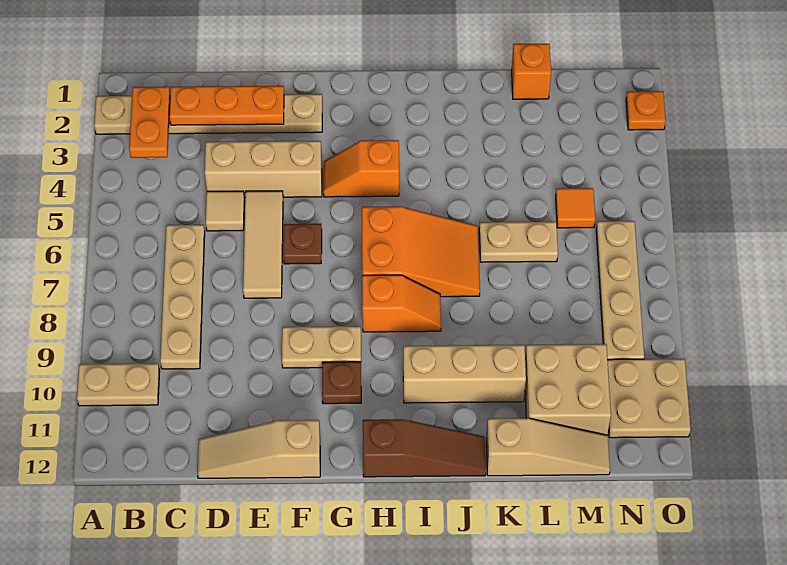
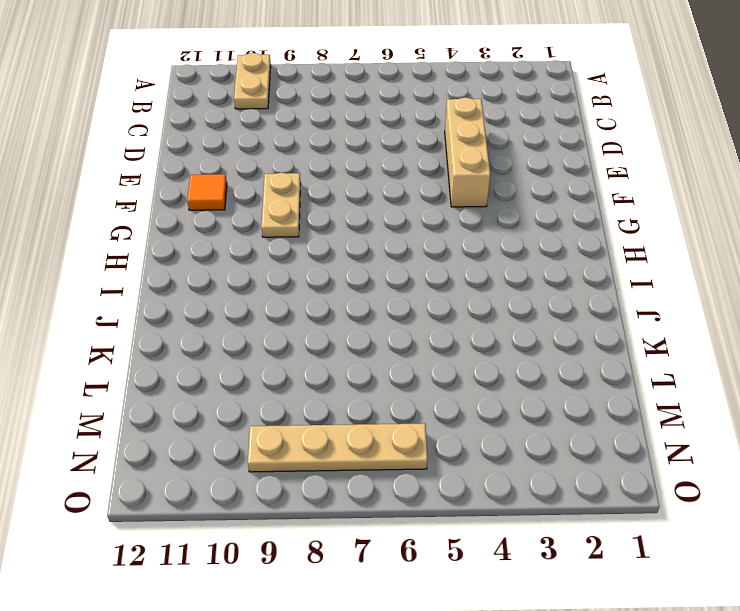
orange 1x1 tile [187,174,227,210] -> orange 1x1 tile moved to [556,188,595,228]
none -> tan 1x6 plate [94,94,322,134]
none -> tan 1x4 plate [160,225,205,369]
none -> tan 1x1 tile [206,191,244,231]

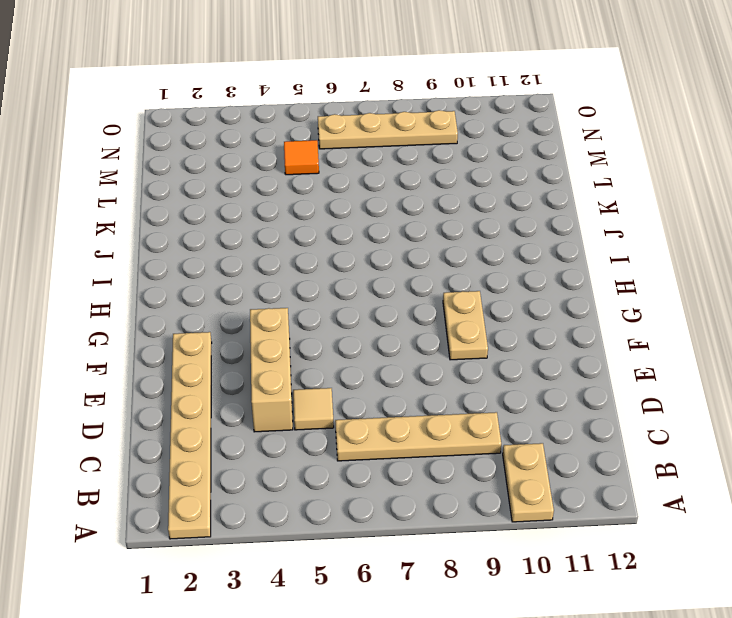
none -> tan 1x3 slope [198,420,320,478]
none -> tan 1x3 tile [243,191,283,298]
none -> brown 1x1 plate [283,224,322,264]

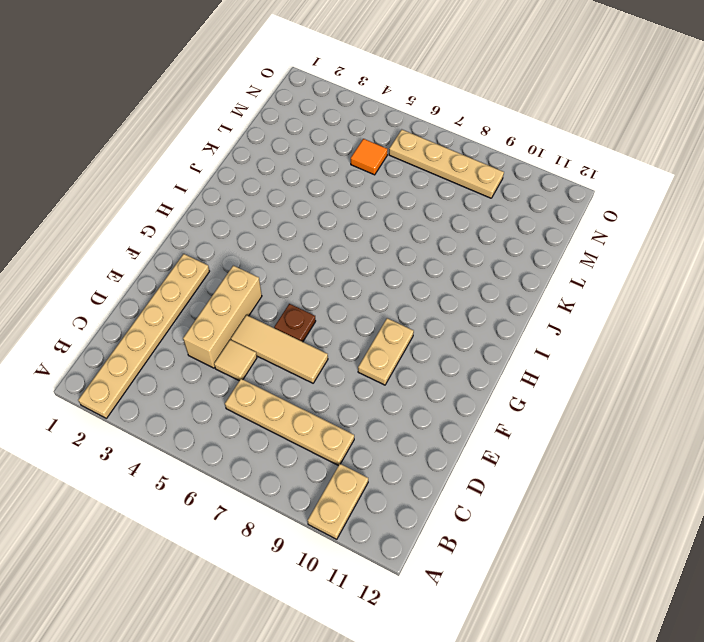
none -> tan 1x3 slope [198,420,320,478]
none -> orange 1x2 slope [323,140,399,197]
none -> brown 1x1 plate [322,362,361,404]

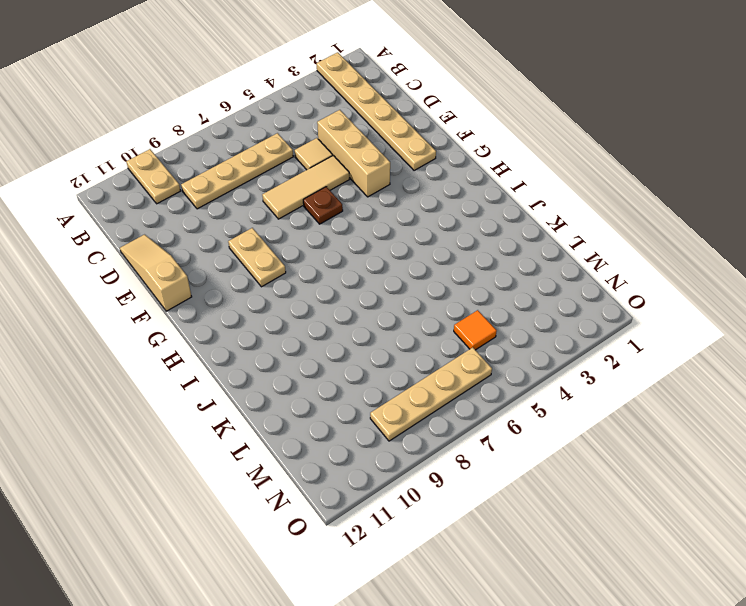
none -> orange 1x2 slope [323,140,399,197]
none -> brown 1x1 plate [322,362,361,404]
none -> orange 2x3 slope [362,206,480,297]

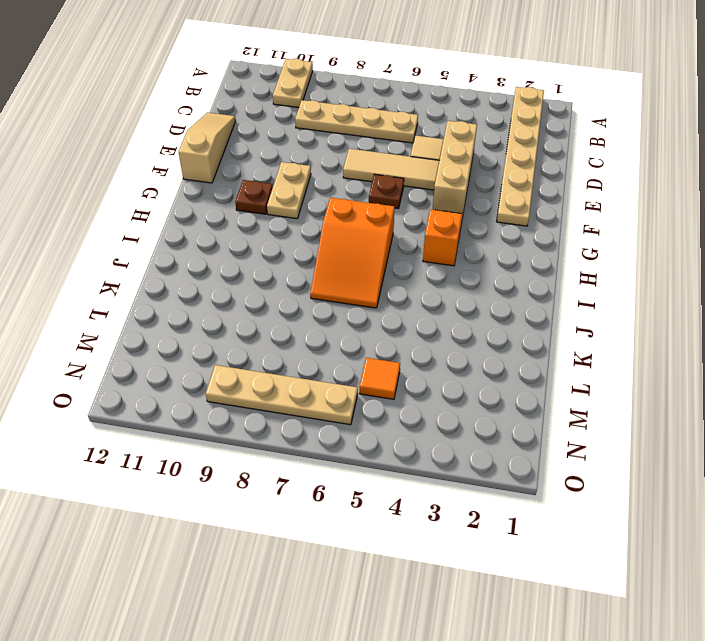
none -> orange 1x2 slope [362,275,441,332]
none -> brown 1x3 slope [363,419,486,477]
none -> tan 1x3 brick [403,345,526,403]

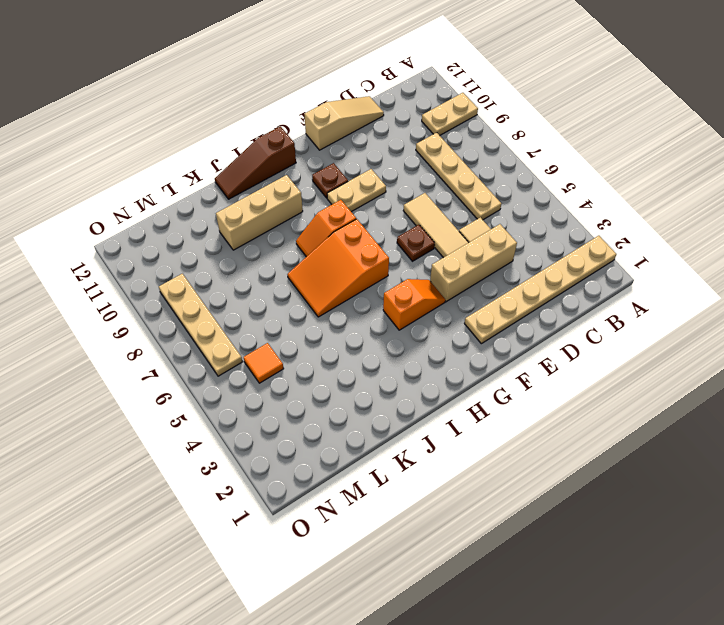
none -> tan 1x2 plate [479,222,558,262]
none -> tan 1x3 slope [486,418,610,476]
none -> orange 1x1 brick [512,44,551,99]

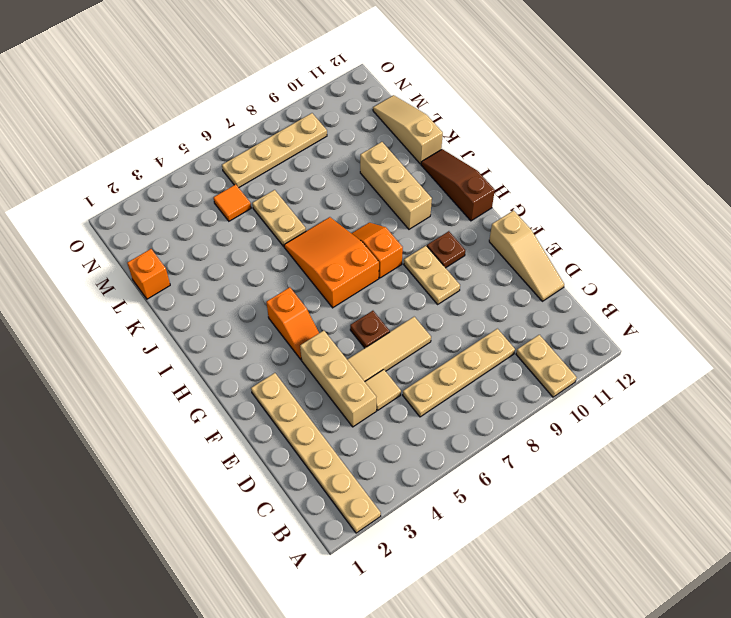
none -> tan 2x2 brick [525,344,611,435]
none -> tan 2x2 plate [607,359,691,438]
none -> orange 1x1 plate [626,91,666,130]

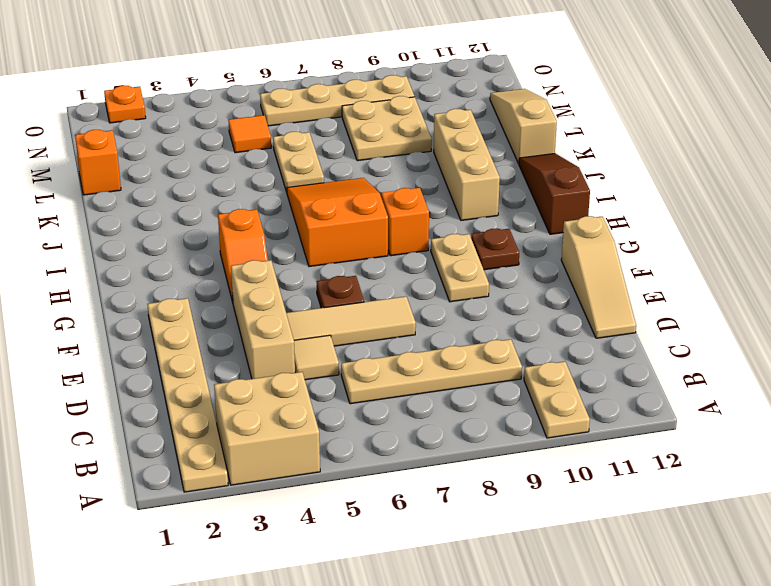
tan 2x2 brick [214,372,320,485] -> tan 2x2 brick moved to [525,344,611,435]
tan 2x2 plate [342,96,432,161] -> tan 2x2 plate moved to [607,359,691,438]
none -> orange 1x2 plate [129,87,170,158]
none -> orange 1x3 plate [169,86,284,125]

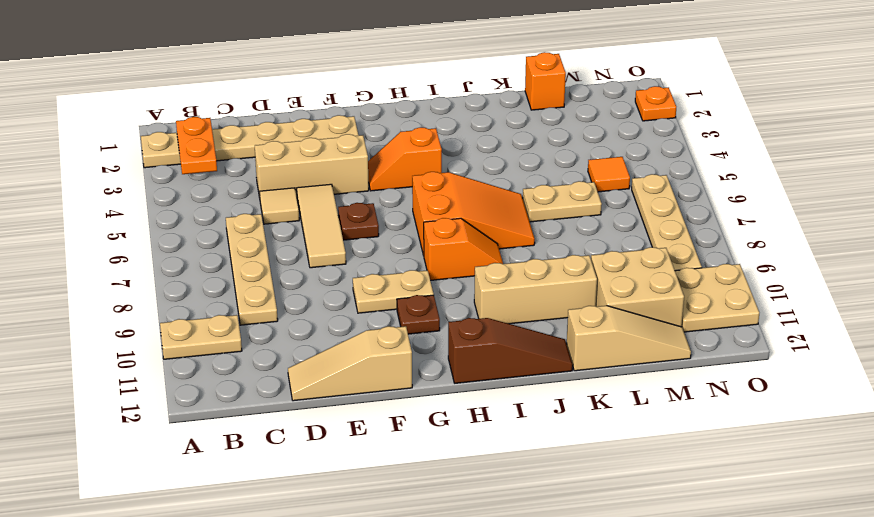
none -> orange 1x3 plate [169,86,284,125]

